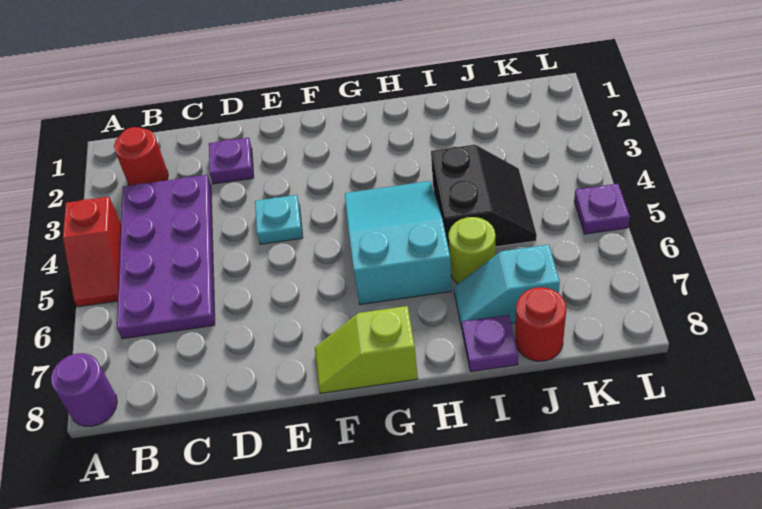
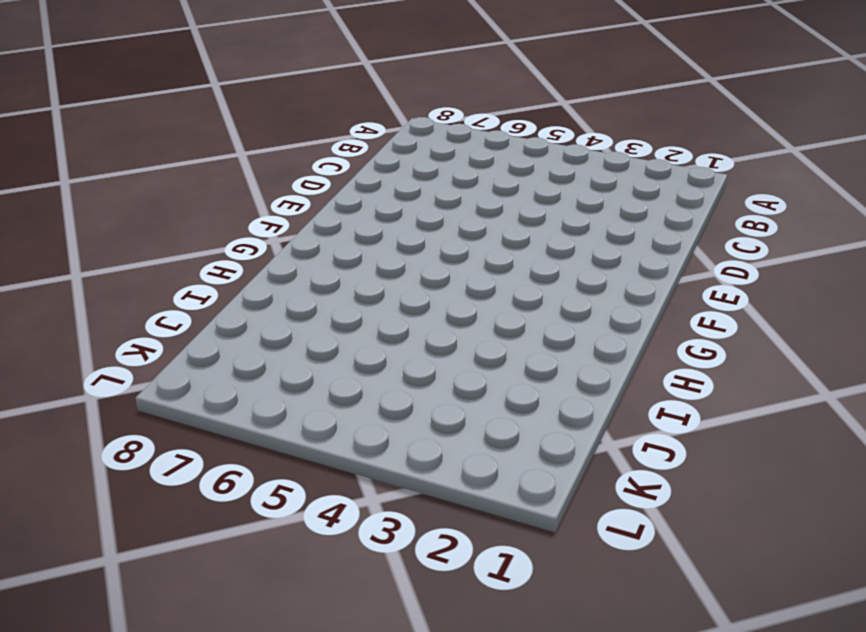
none -> red 1x2 slope [63,197,121,307]
none -> purple 1x1 round brick [51,353,117,426]
none -> red 1x1 round brick [114,127,168,186]

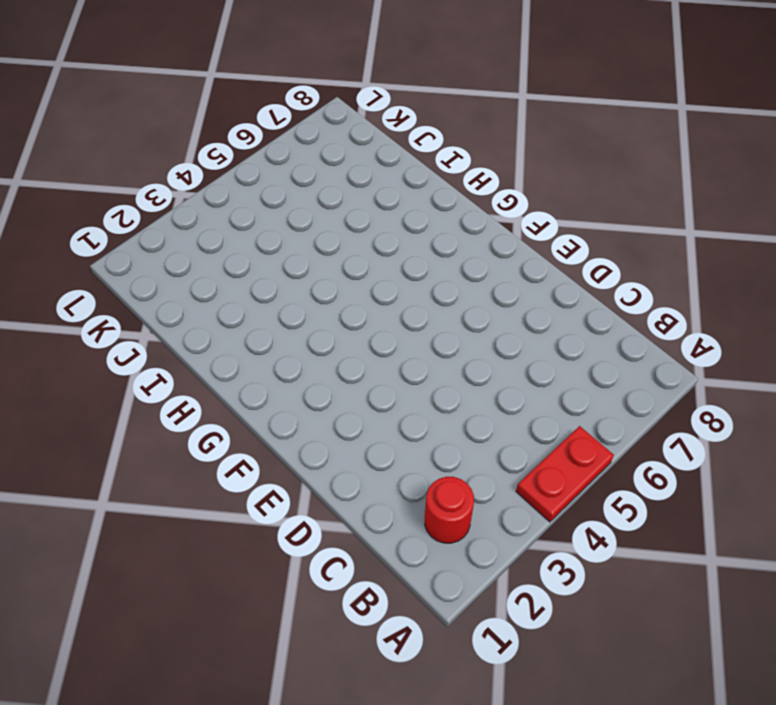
red 1x2 plate [516,426,614,522] -> red 1x2 slope [63,197,121,307]
none -> purple 1x1 round brick [51,353,117,426]
none -> purple 2x4 plate [117,175,215,339]
none -> purple 1x1 plate [209,138,254,184]

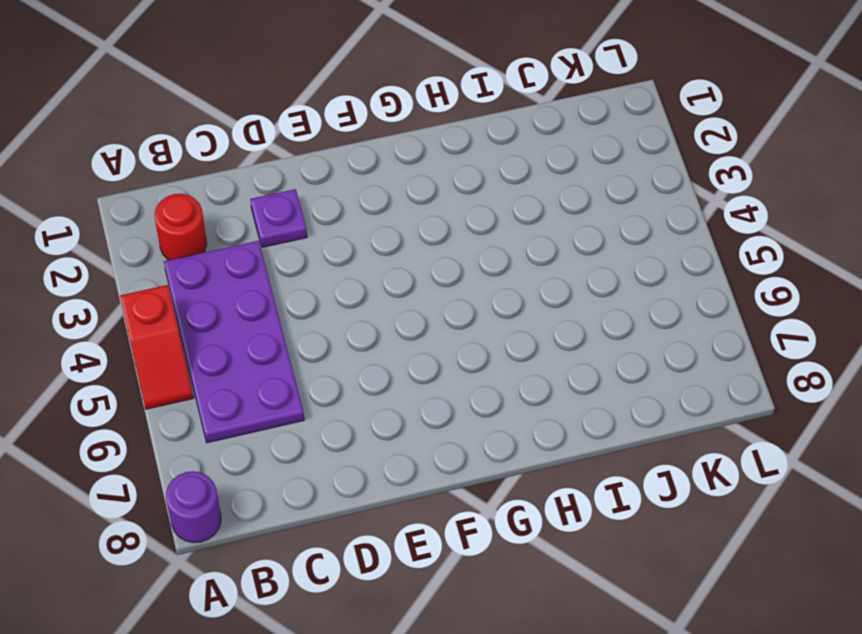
none -> cyan 1x1 plate [255,195,303,244]
none -> lime 1x2 slope [315,306,418,393]
none -> cyan 2x3 slope [345,181,452,305]

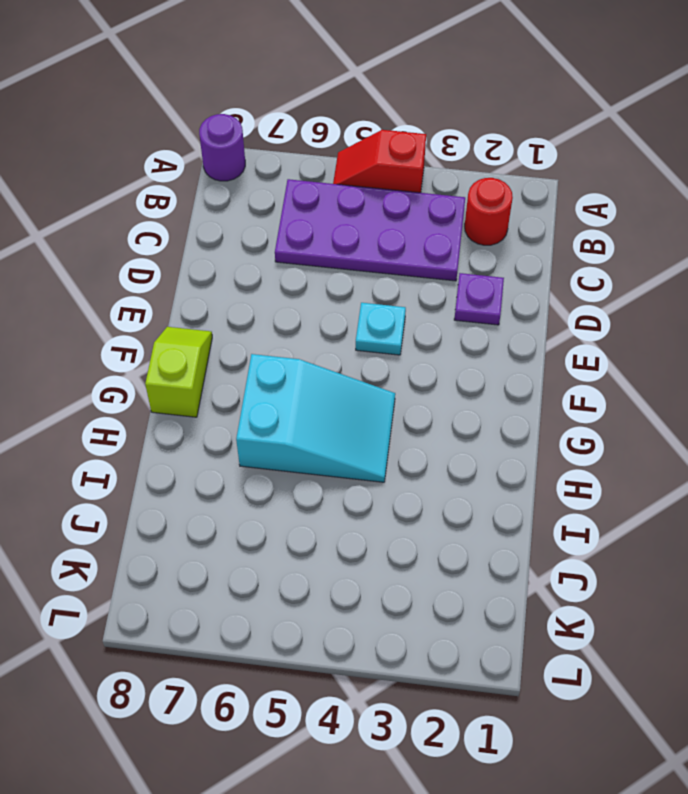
none -> black 2x2 slope [431,145,537,248]
none -> lime 1x1 round brick [449,217,495,283]
none -> cyan 1x2 slope [454,244,560,328]

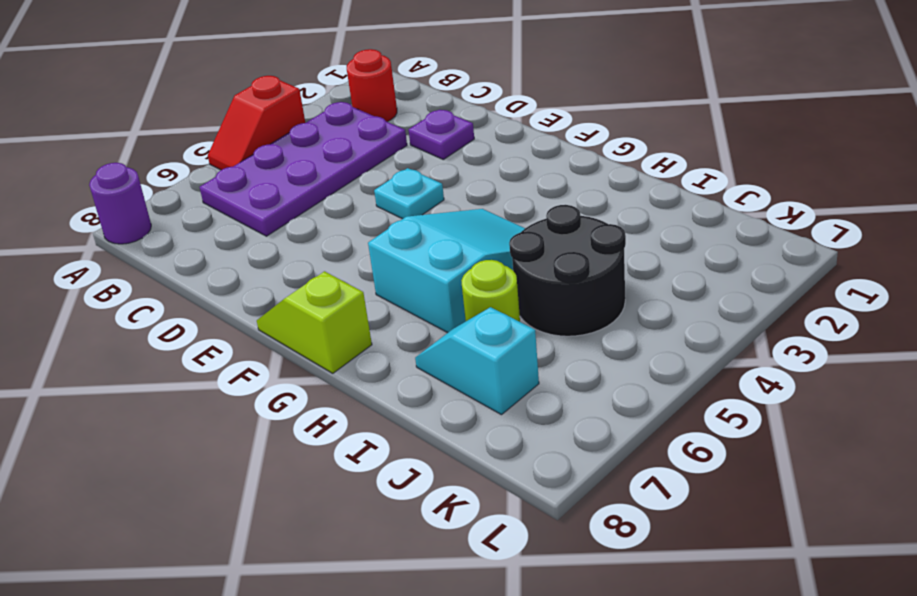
black 2x2 round brick [509,205,626,336] -> black 2x2 slope [431,145,537,248]
none -> purple 1x1 plate [462,315,518,372]
none -> red 1x1 round brick [515,287,566,361]
none -> purple 1x1 plate [574,184,630,234]

